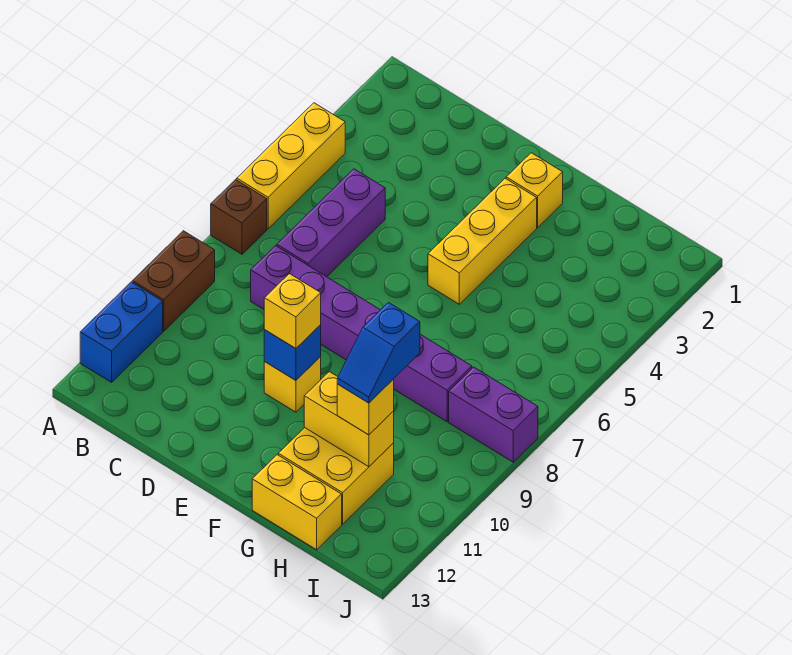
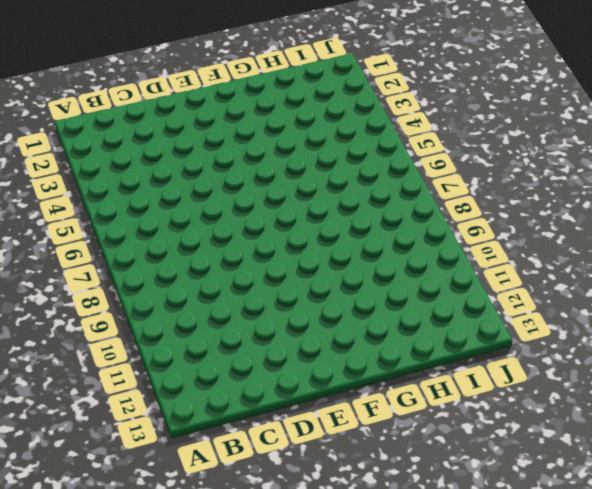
none -> yellow 1x3 brick [237,103,345,229]
none -> brown 1x1 brick [211,180,267,254]
none -> brown 1x2 brick [132,231,215,331]

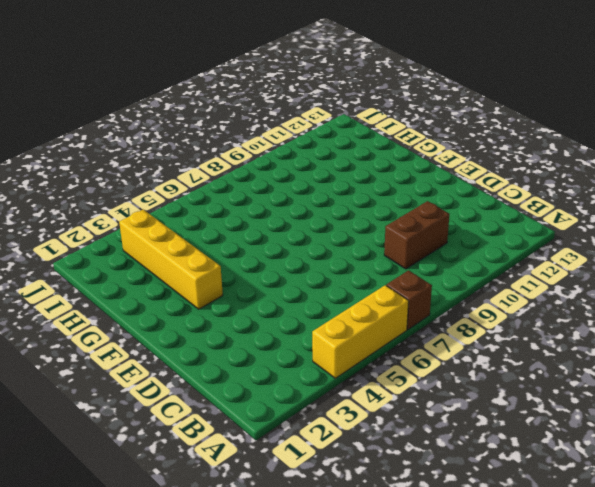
brown 1x2 brick [384,201,450,269] -> brown 1x2 brick moved to [132,231,215,331]
yellow 1x4 brick [119,210,223,309] -> yellow 1x3 brick [428,178,537,304]
none -> blue 1x2 brick [80,282,163,382]
none -> purple 1x3 brick [277,169,385,277]
none -> purple 1x6 brick [251,246,472,422]

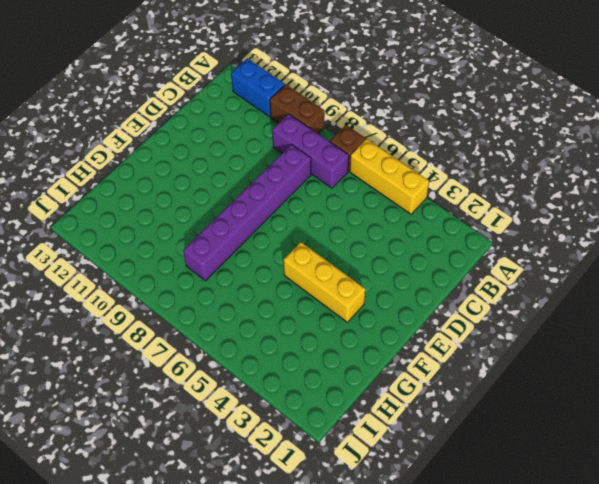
purple 1x3 brick [272,114,349,188] -> purple 1x3 brick moved to [277,169,385,277]
none -> yellow 1x1 brick [264,357,321,412]
none -> yellow 1x1 brick [506,153,563,227]
none -> yellow 2x2 brick [278,428,394,524]

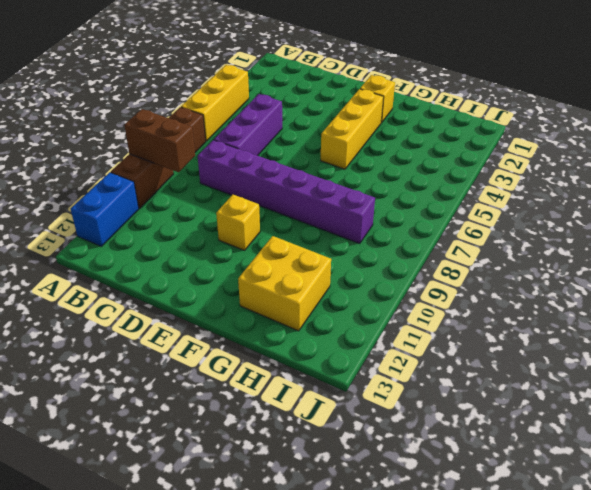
brown 1x2 brick [124,109,195,172] -> none
none -> yellow 1x2 brick [252,455,342,550]
none -> purple 1x2 brick [449,367,538,462]
none -> blue 1x1 brick [264,325,321,380]

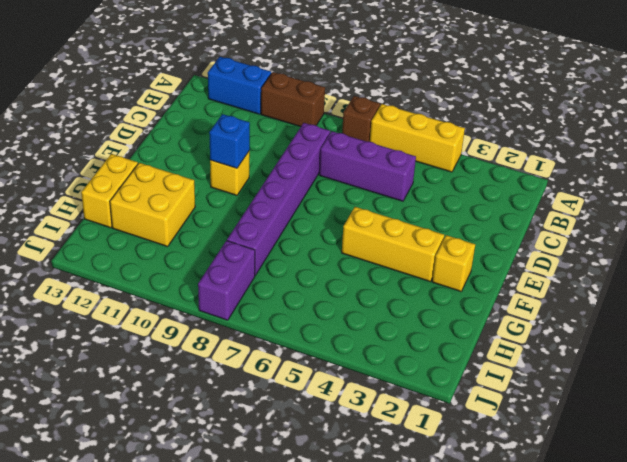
none -> yellow 1x2 brick [304,372,394,467]
none -> yellow 1x1 brick [264,274,321,349]
none -> yellow 1x1 brick [337,379,394,435]

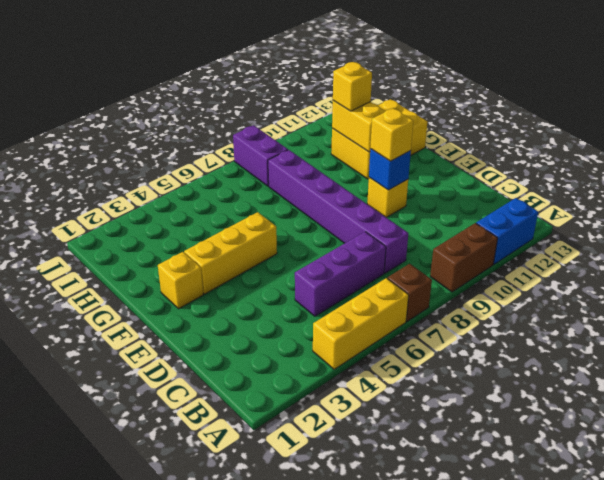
none -> blue 1x2 slope [337,303,420,403]

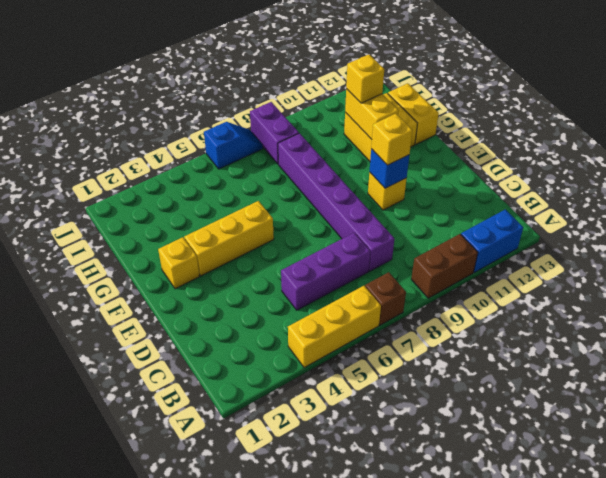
blue 1x2 slope [204,122,263,169] -> blue 1x2 slope moved to [337,303,420,403]

